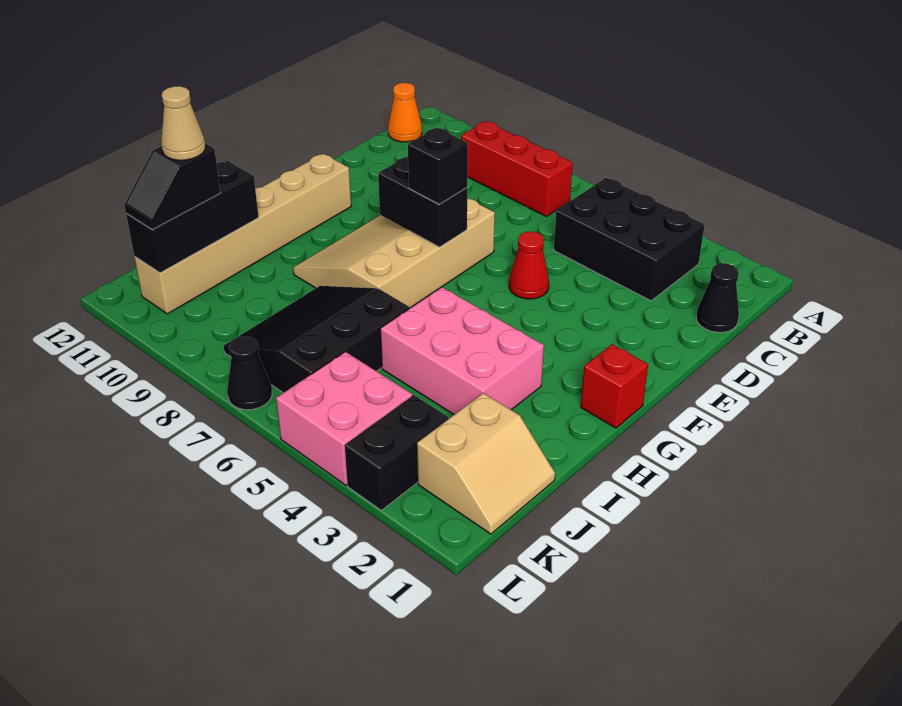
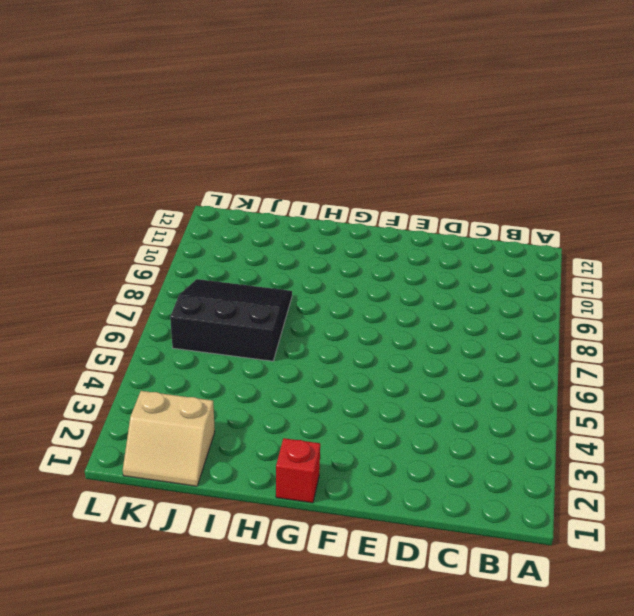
none -> black 2x3 brick [554,178,705,301]
none -> red 1x3 brick [461,121,573,217]
none -> orange 1x1 cone [388,83,422,142]

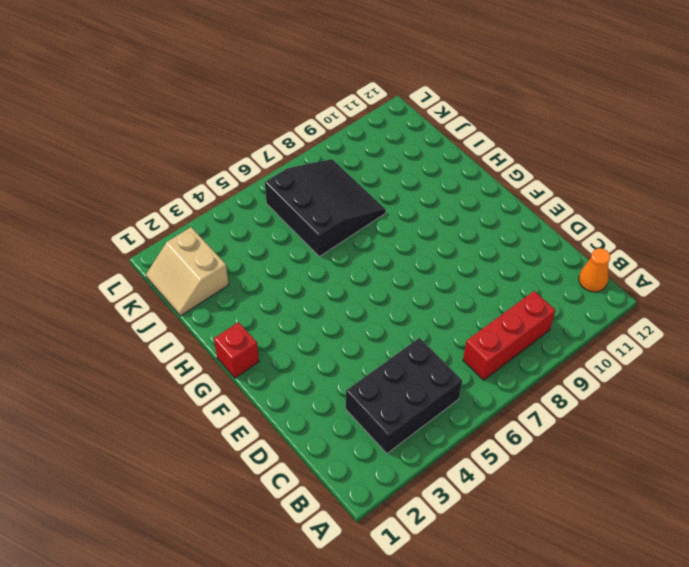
none -> black 1x1 cone [696,263,739,332]
none -> red 1x1 cone [509,232,549,299]
none -> tan 3x4 slope [293,199,495,308]

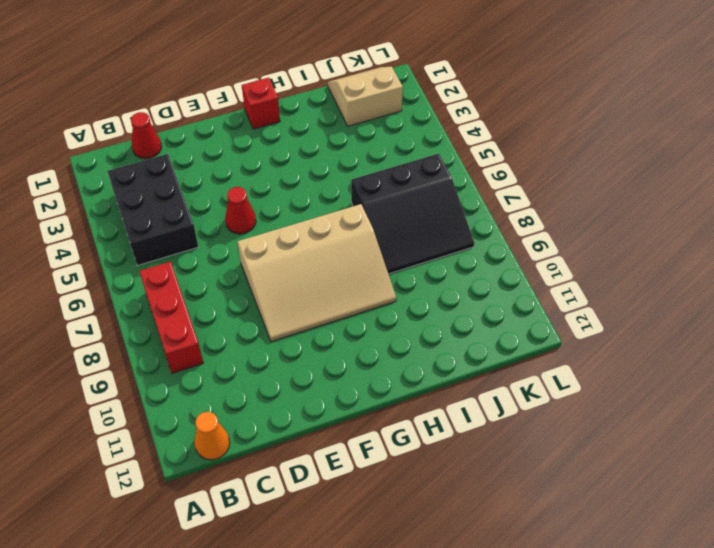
red 1x1 cone [131,112,162,159] -> black 1x1 cone [696,263,739,332]
none -> tan 1x6 brick [135,154,351,314]
none -> pink 2x3 brick [380,287,544,414]
none -> black 1x2 brick [345,395,448,510]

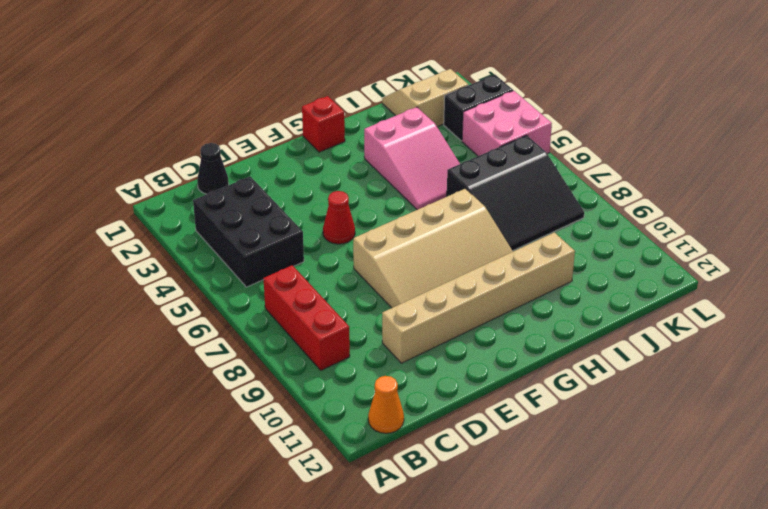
tan 1x6 brick [382,232,575,363] -> tan 1x6 brick moved to [135,154,351,314]
pink 2x3 slope [364,107,460,210] -> pink 2x3 brick [380,287,544,414]
none -> black 1x1 cone [227,337,272,410]
none -> black 1x2 brick [378,157,468,247]
none -> black 1x3 brick [126,161,259,273]

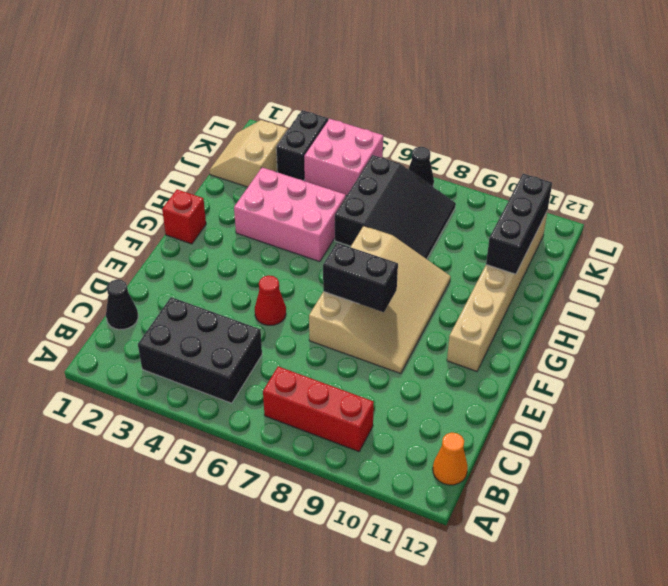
none -> black 1x1 brick [408,128,468,204]
none -> black 1x2 slope [124,143,221,230]
none -> tan 1x1 cone [161,86,206,160]

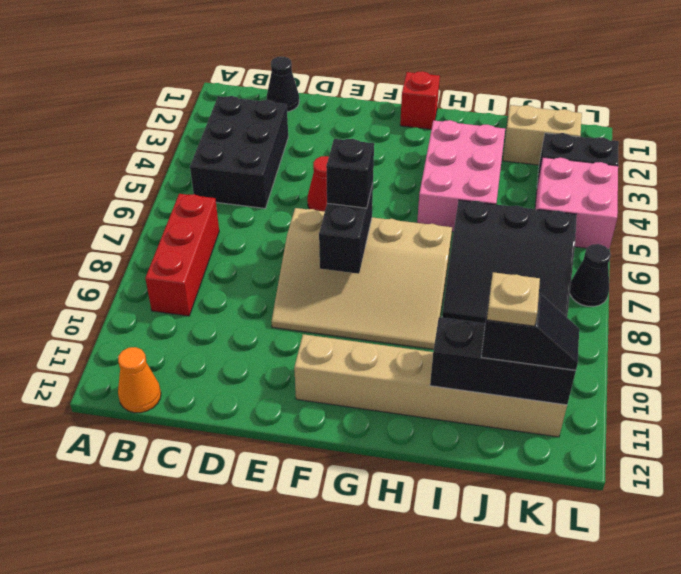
tan 1x1 plate [487,272,540,326] -> tan 1x1 cone [161,86,206,160]

